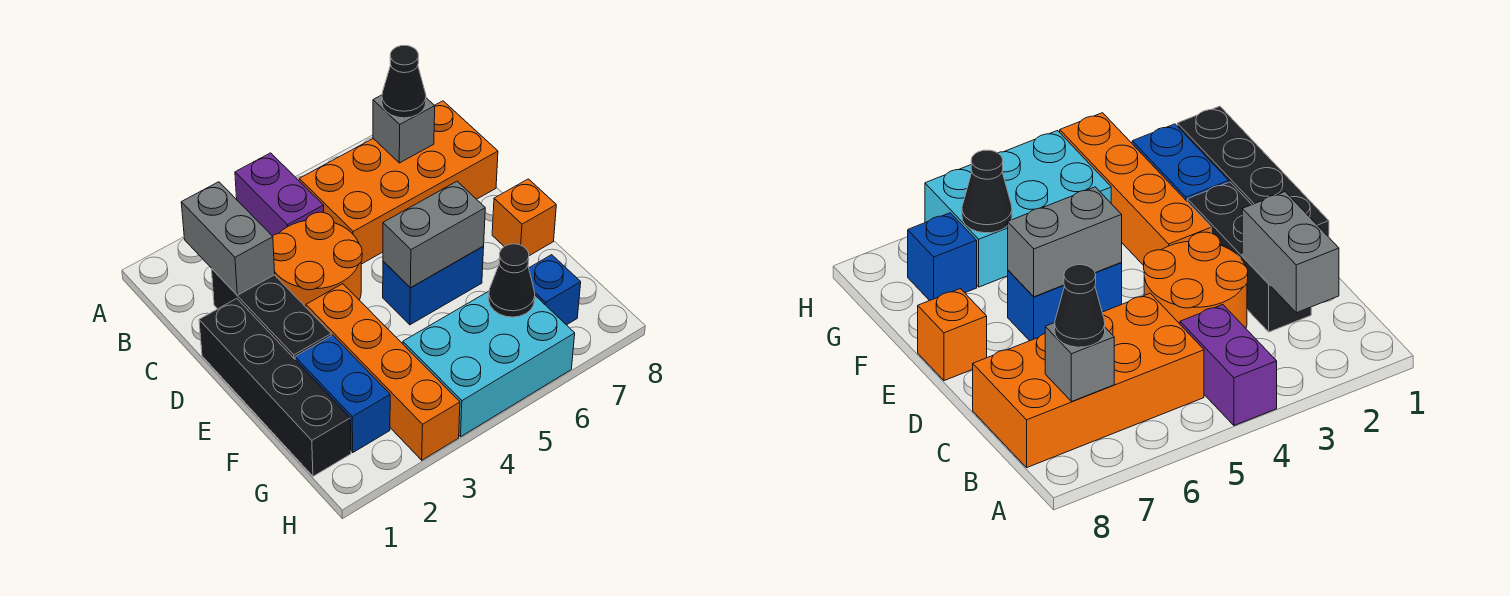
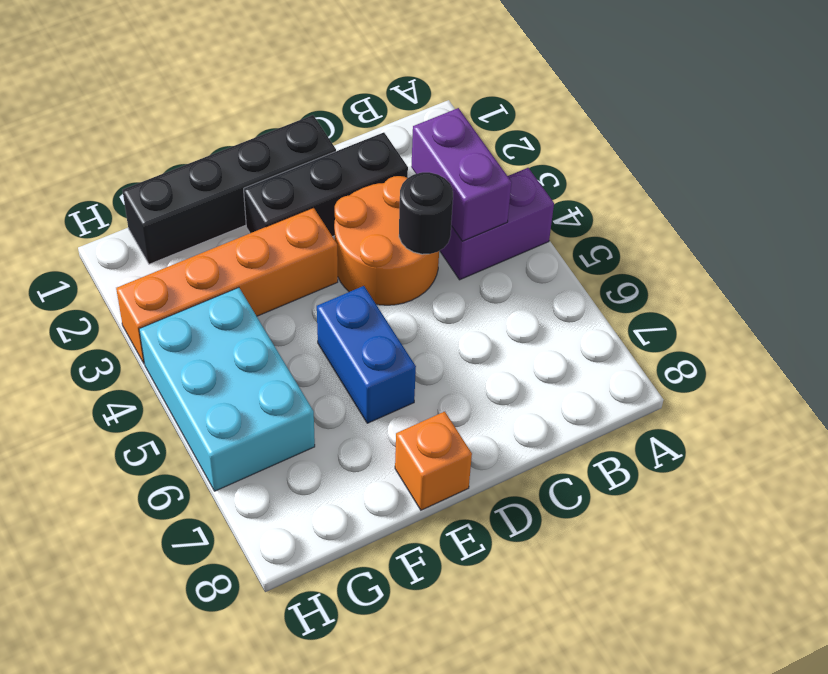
purple 1x2 brick [411,108,512,241] -> none
black 1x1 round brick [399,172,453,254] -> none
none -> orange 2x4 brick [299,101,498,264]
none -> blue 1x2 brick [295,335,390,452]
none -> blue 1x1 brick [529,255,581,325]

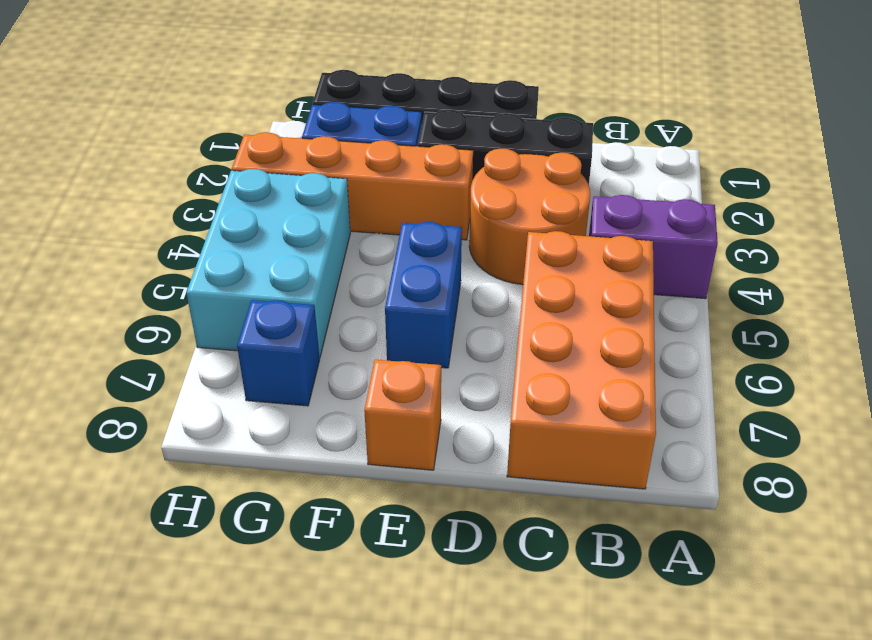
none -> grey 1x2 brick [181,182,275,295]
none -> grey 1x1 brick [373,95,435,163]
none -> grey 1x2 brick [383,181,485,288]

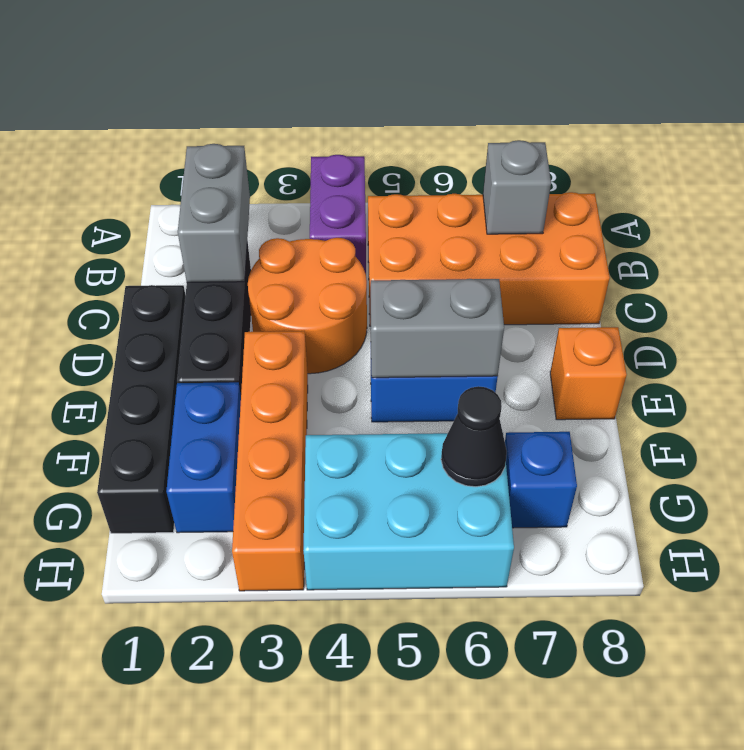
none -> black 1x1 cone [382,45,426,118]

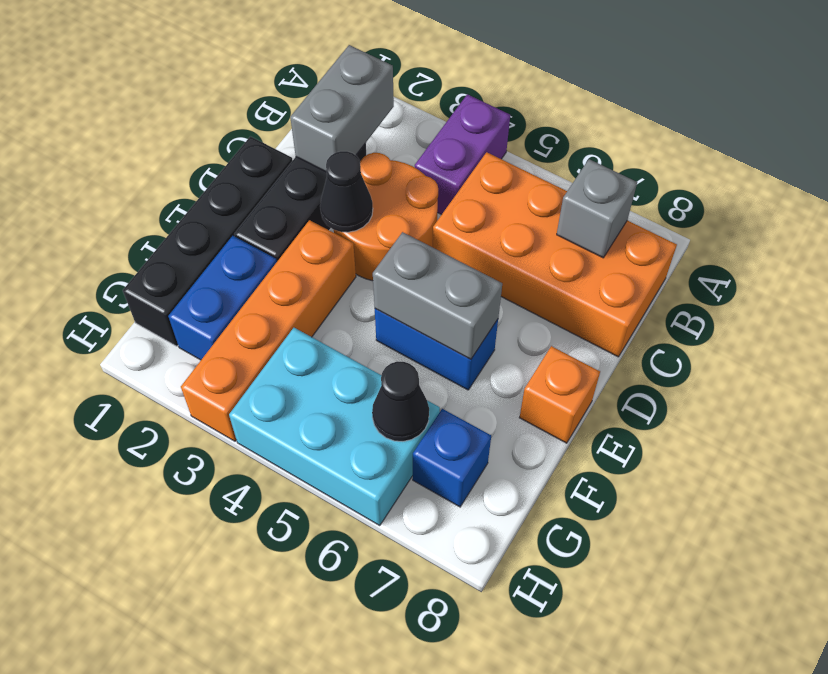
black 1x1 cone [320,151,373,232] -> black 1x1 cone moved to [382,45,426,118]

